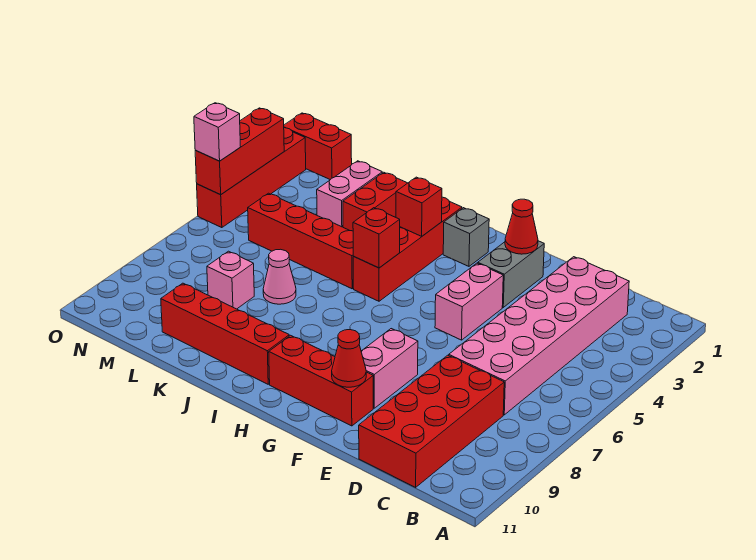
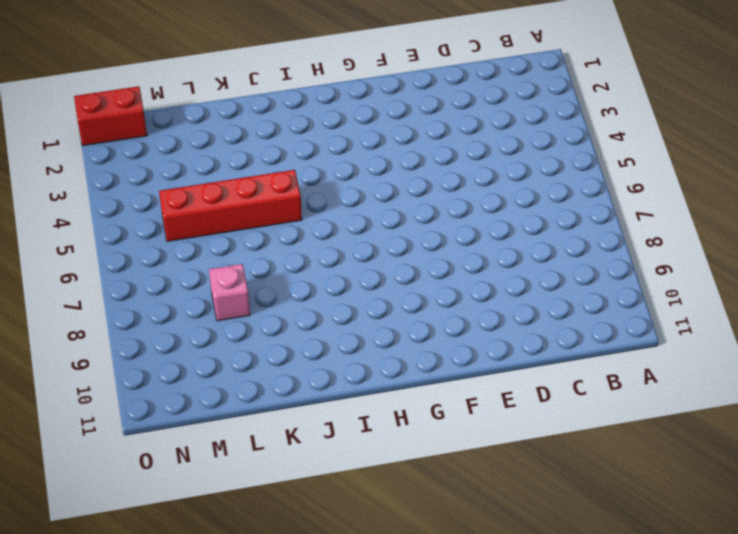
none -> pink 2x6 brick [449,257,629,415]
none -> red 2x4 brick [359,355,504,487]
none -> grey 1x2 brick [478,241,544,307]

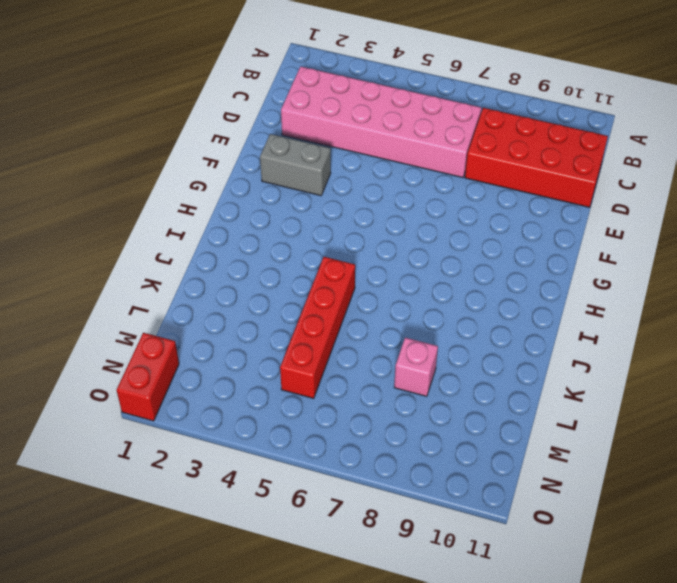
none -> pink 1x2 brick [435,263,503,340]
none -> pink 1x2 brick [361,329,418,408]
none -> red 1x3 brick [269,335,373,426]

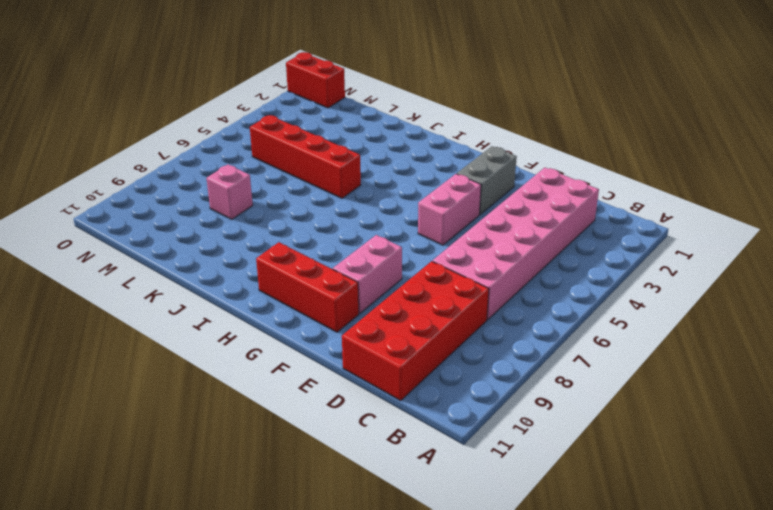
none -> grey 1x1 brick [443,208,489,266]
none -> red 1x4 brick [353,197,462,301]
none -> red 1x4 brick [161,283,289,384]

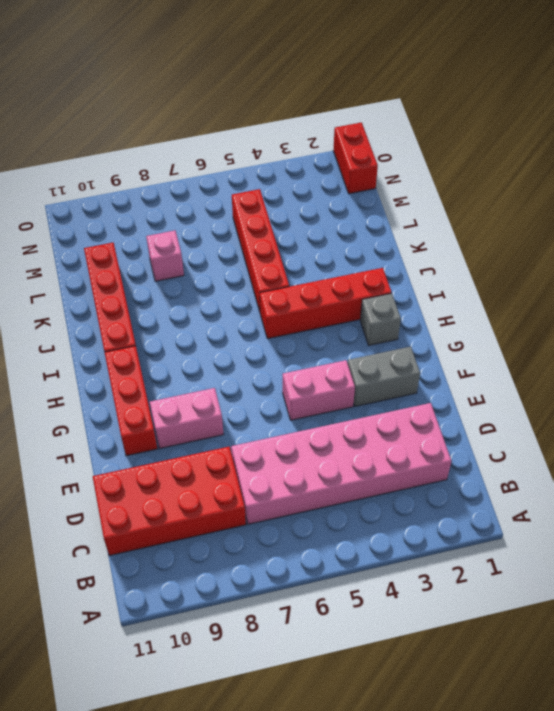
none -> red 1x2 brick [343,172,407,231]
none -> pink 1x1 cone [263,249,296,304]
none -> pink 1x2 brick [317,161,382,227]

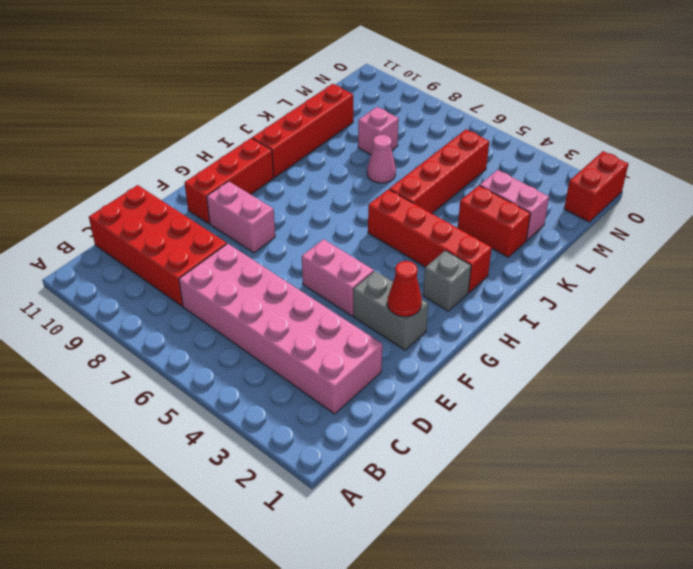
none -> red 1x4 brick [197,128,306,228]
none -> red 1x1 cone [332,330,366,387]
none -> red 1x1 brick [396,177,442,236]

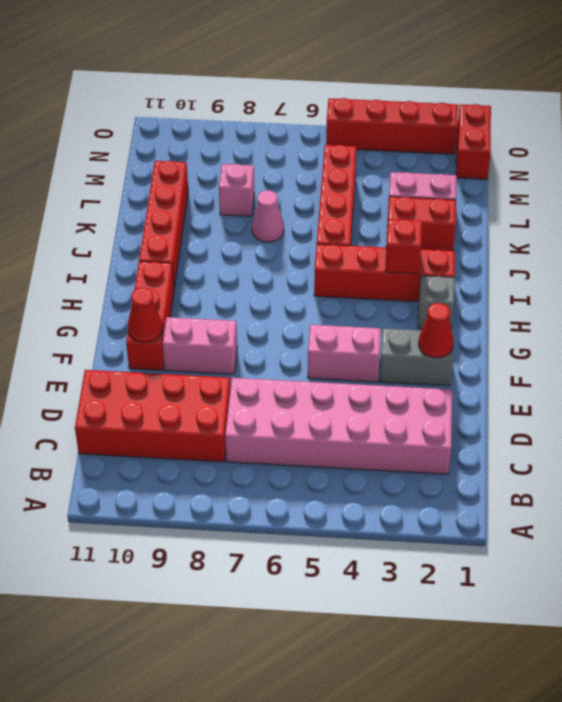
none -> red 1x1 brick [353,208,400,268]
none -> red 1x3 brick [195,108,284,195]
none -> pink 1x1 brick [194,103,240,161]

